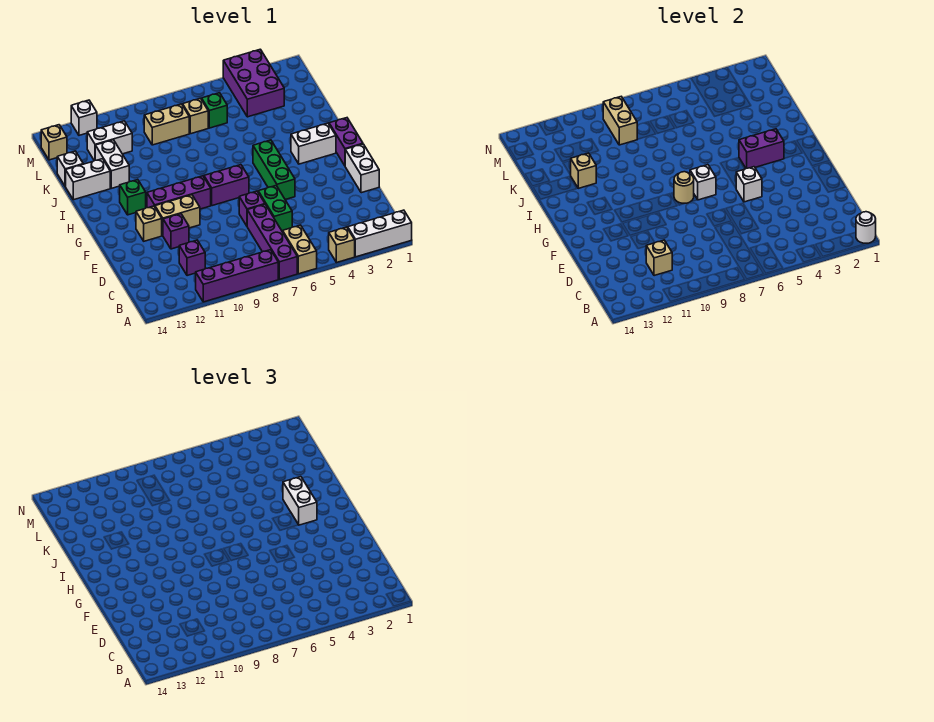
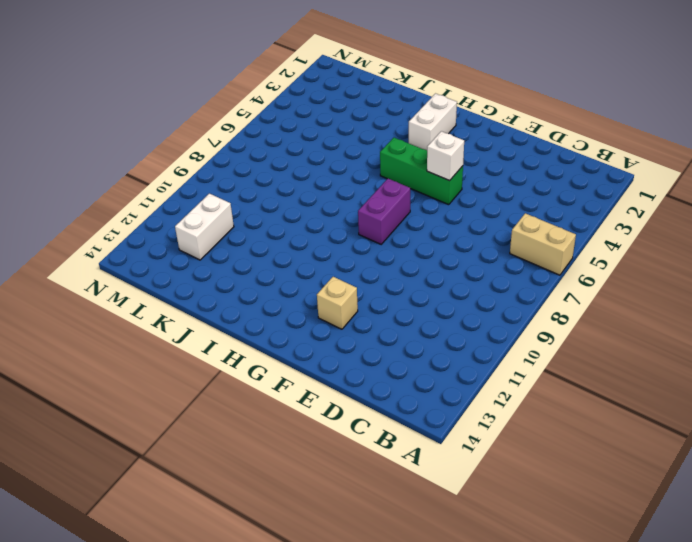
none -> white 1x3 brick [348,210,412,257]
none -> tan 1x1 brick [329,227,355,263]
none -> purple 1x4 brick [247,204,297,279]
none -> purple 1x4 brick [196,250,278,302]

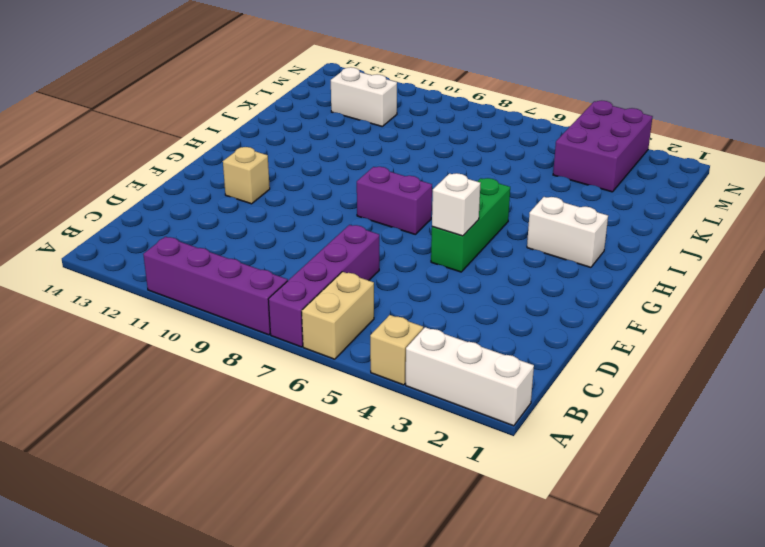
none -> purple 1x1 brick [179,240,205,276]
none -> green 1x2 brick [258,186,292,232]
none -> white 1x2 brick [345,144,379,193]
none -> purple 1x1 brick [239,191,265,226]

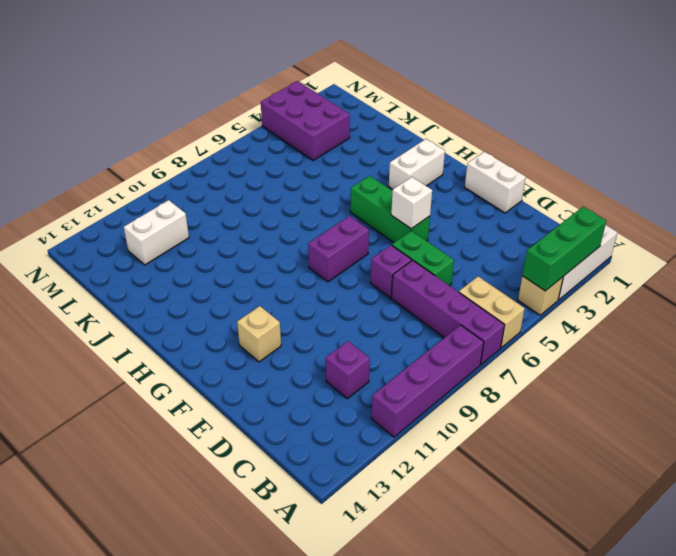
green 1x3 brick [522,207,606,291] -> none
none -> purple 1x1 brick [163,214,189,249]
none -> tan 1x2 brick [155,195,200,235]
none -> purple 1x2 brick [329,118,363,166]
none -> purple 1x3 brick [147,176,211,209]

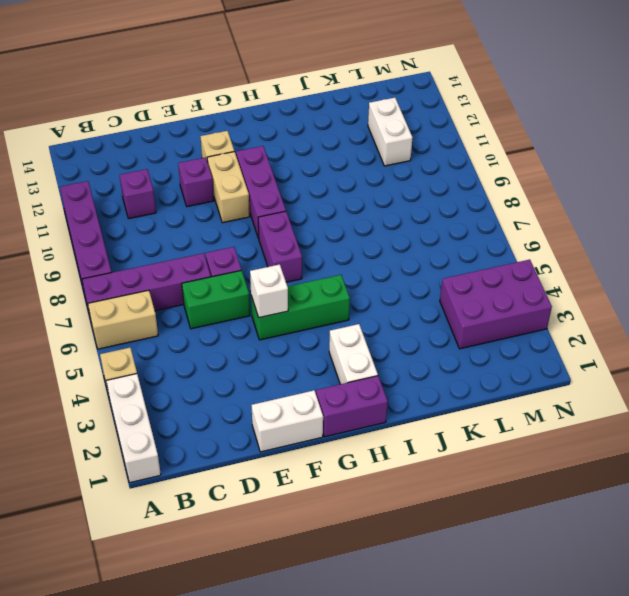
none -> green 1x1 brick [120,180,146,215]
none -> white 1x2 brick [95,140,129,188]
none -> white 1x2 brick [66,159,110,200]
none -> white 1x1 brick [57,151,83,187]

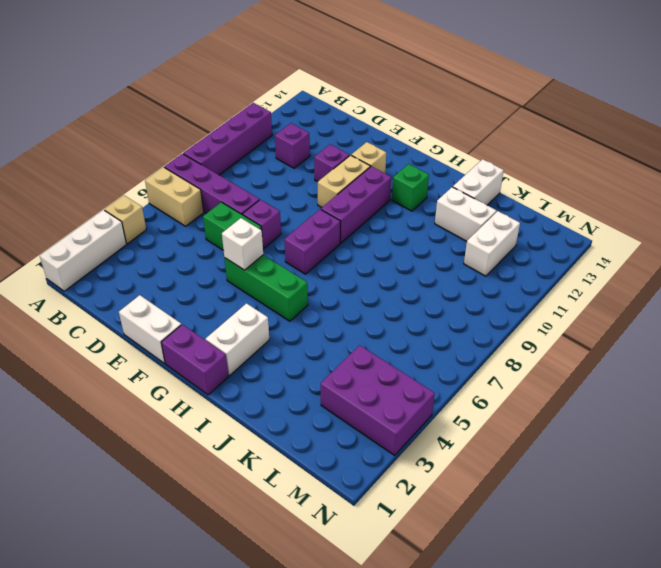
none -> white 1x1 brick [57,151,83,187]
none -> green 1x1 brick [202,93,227,128]
none -> tan 1x1 brick [183,98,208,134]
none -> tan 1x2 brick [144,104,189,145]

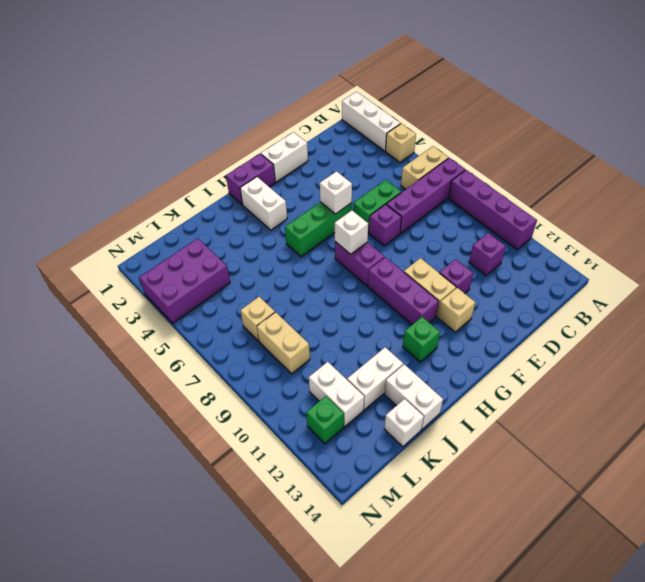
green 1x1 brick [306,396,344,444] -> green 1x1 brick moved to [202,93,227,128]
none -> tan 1x1 brick [41,125,67,160]
none -> white 1x1 brick [71,100,97,135]
none -> white 1x1 round brick [856,212,876,243]
none -> tan 1x1 brick [646,240,672,276]

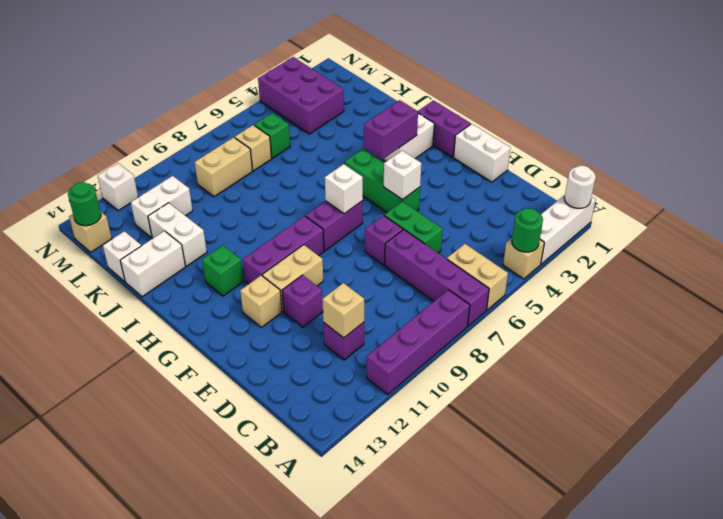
green 1x1 round brick [512,208,543,252] -> none
green 1x1 round brick [68,182,101,226] -> none
none -> tan 1x1 round brick [674,172,694,203]
none -> tan 1x1 brick [570,153,596,188]
none -> tan 1x2 brick [603,97,637,145]
none -> white 1x2 brick [283,477,317,525]

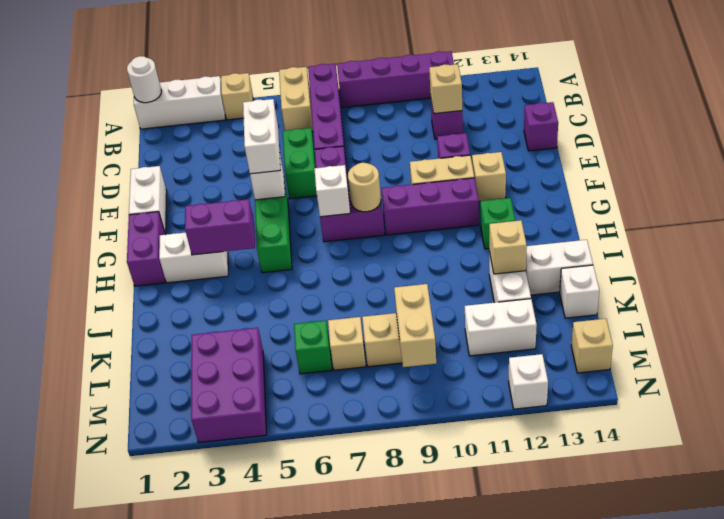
purple 1x1 brick [524,102,558,151] -> none
white 1x2 brick [243,99,280,174] -> white 1x2 brick moved to [283,477,317,525]

